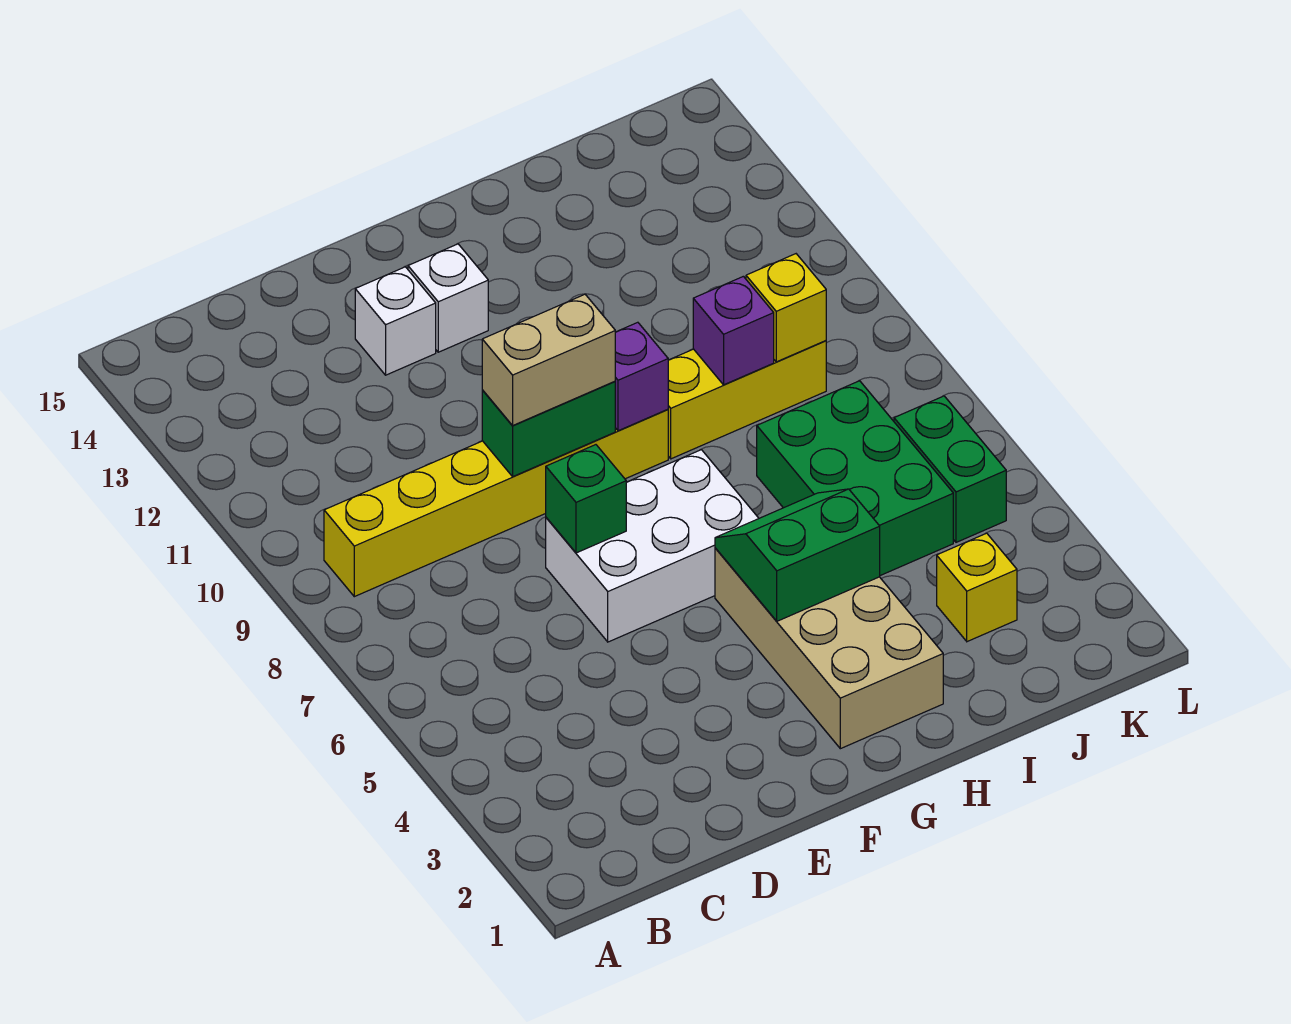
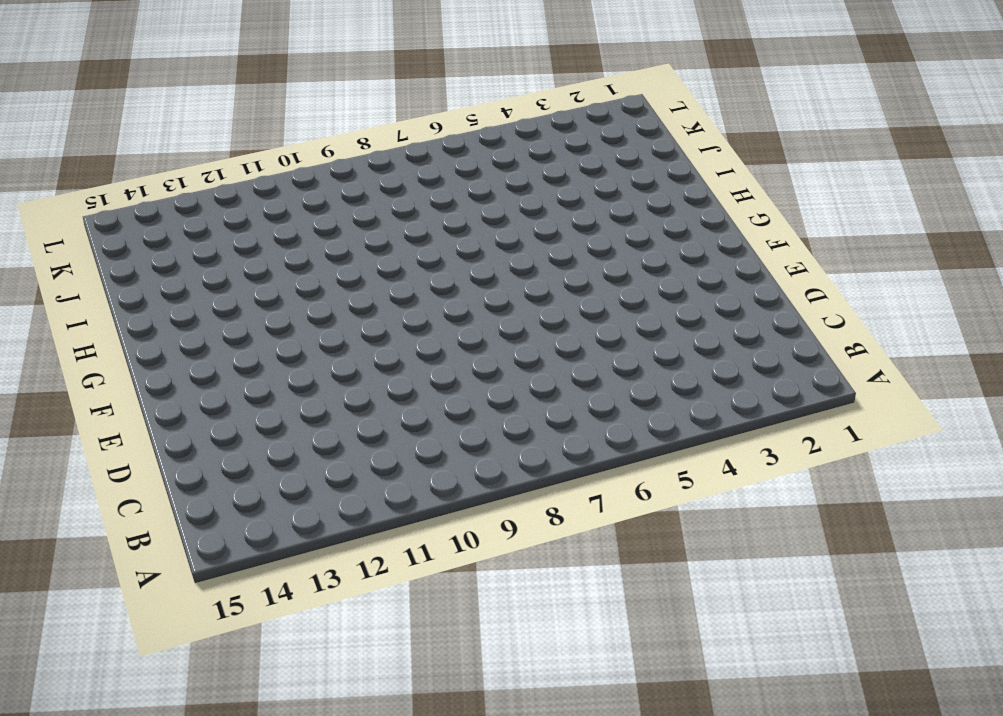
none -> yellow 1x6 brick [324,409,668,597]
none -> white 2x3 brick [546,450,759,642]
none -> white 1x1 brick [355,267,436,375]

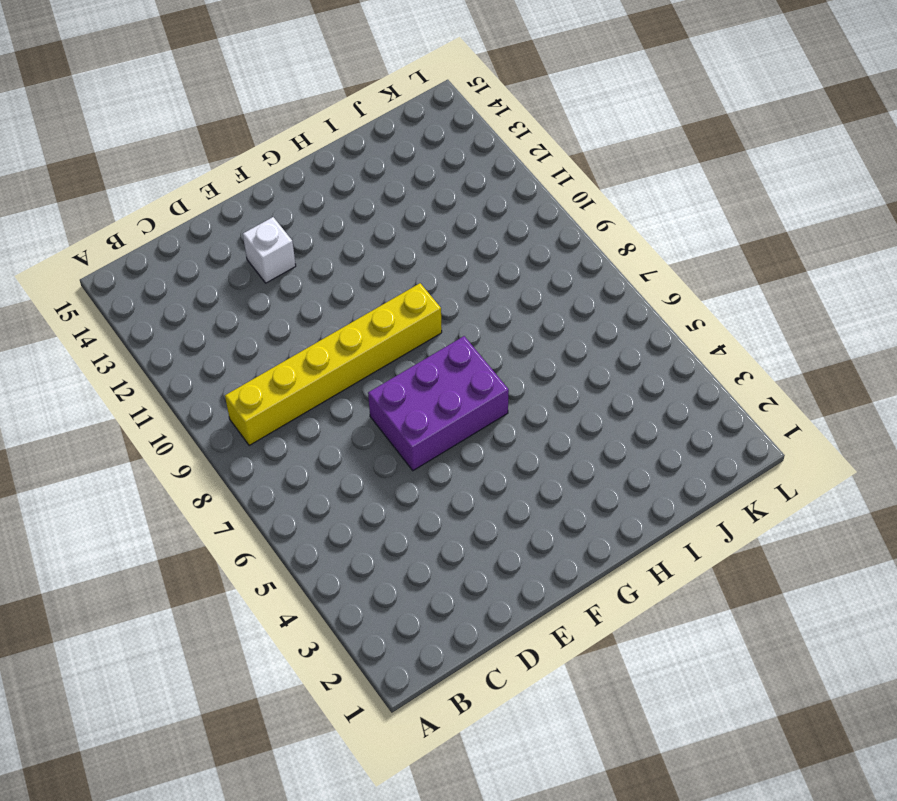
purple 2x3 brick [368,336,509,471] -> white 2x3 brick [546,450,759,642]
none -> white 1x1 brick [408,244,488,352]
none -> tan 2x4 brick [715,548,943,749]
none -> yellow 1x3 brick [668,341,826,459]

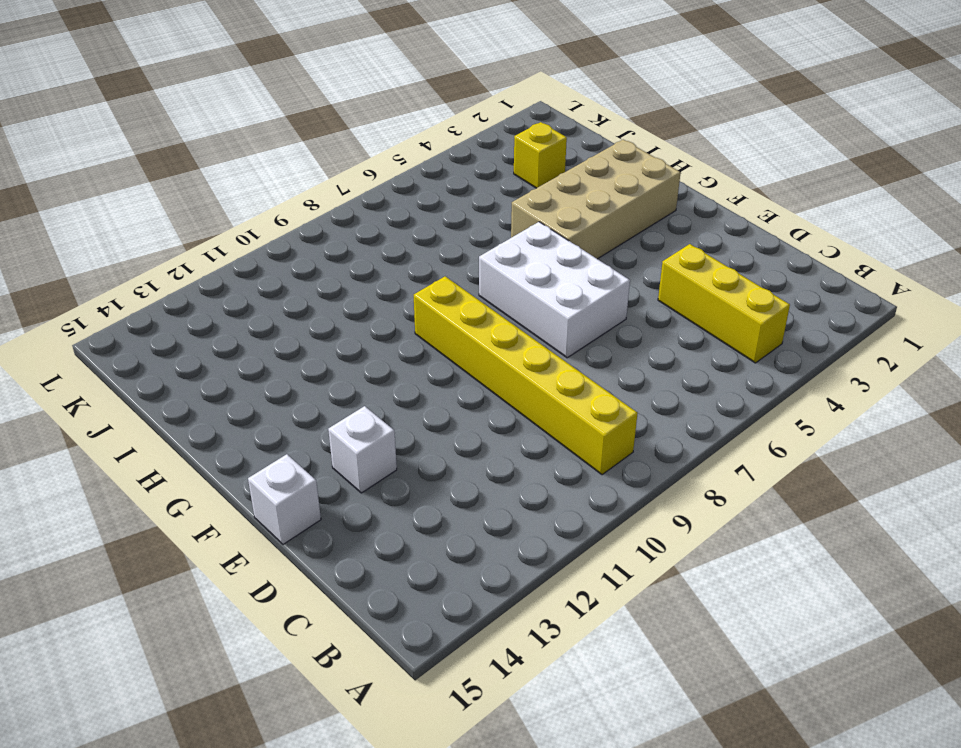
yellow 1x3 brick [658,244,790,363] -> yellow 1x3 brick moved to [668,341,826,459]
white 1x1 brick [248,454,321,544] -> white 1x1 brick moved to [408,244,488,352]
none -> green 2x3 brick [757,381,953,576]
none -> green 1x2 brick [894,396,1006,542]
none -> green 1x1 brick [546,445,626,553]

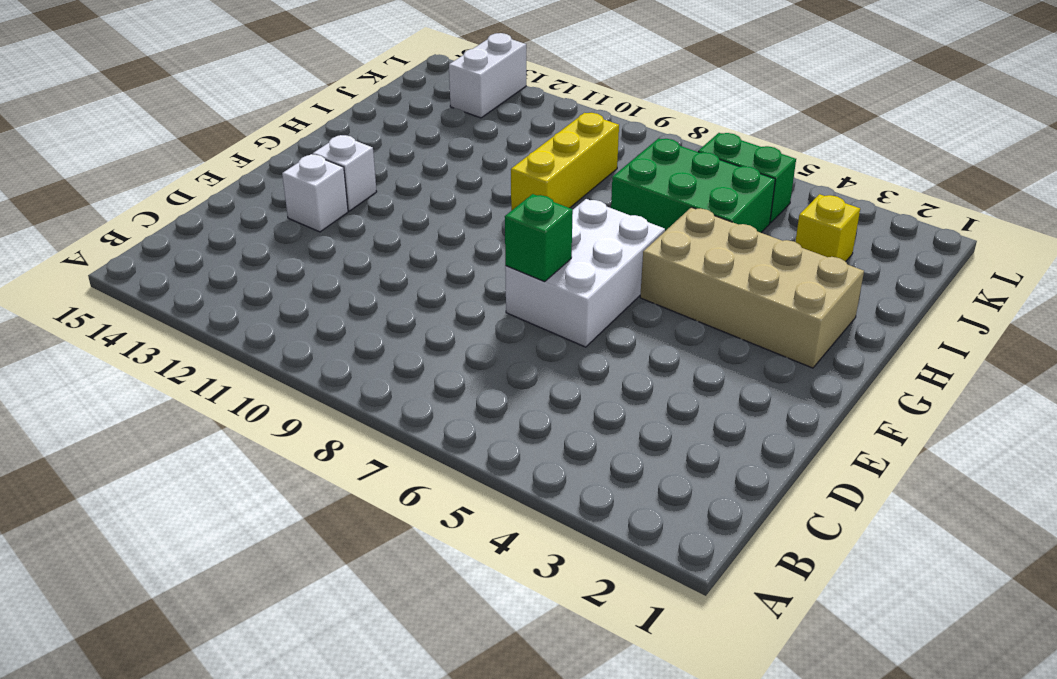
white 1x2 brick [449,33,526,118] -> none
none -> yellow 1x6 brick [324,409,668,597]
none -> green 1x2 brick [482,381,615,476]
none -> green 2x2 slope [715,489,880,621]

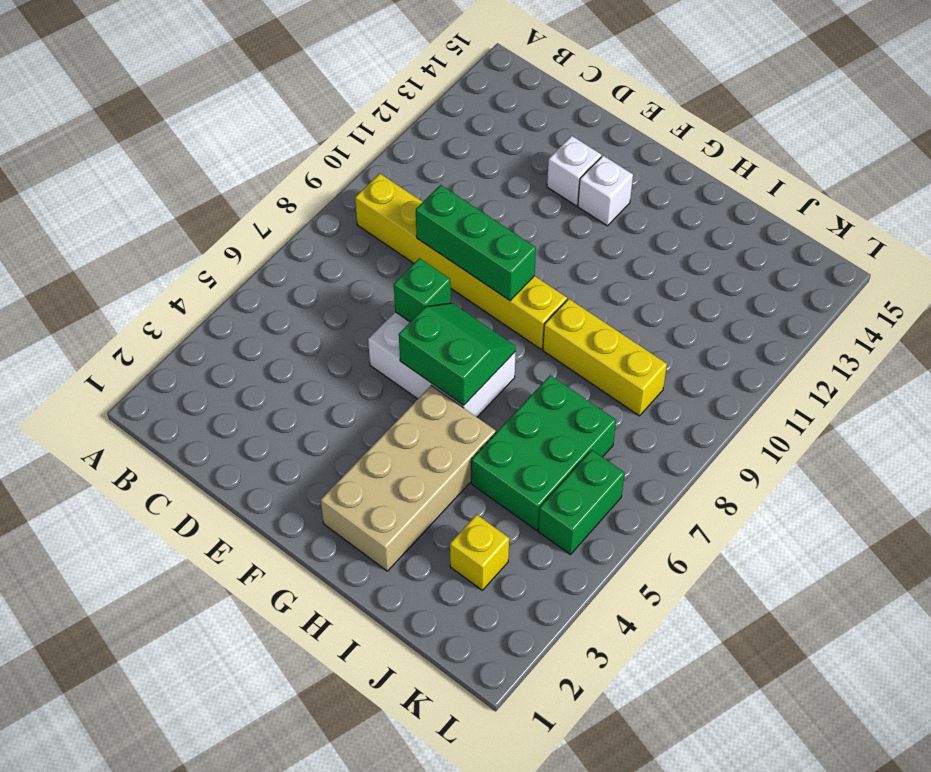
green 1x3 brick [416,185,536,300] -> green 1x2 brick [482,381,615,476]
green 2x2 slope [399,303,516,405] -> green 2x2 slope moved to [715,489,880,621]
none -> purple 1x1 brick [615,322,668,431]
none -> purple 1x1 brick [693,276,774,385]
none -> yellow 1x1 brick [746,254,826,362]

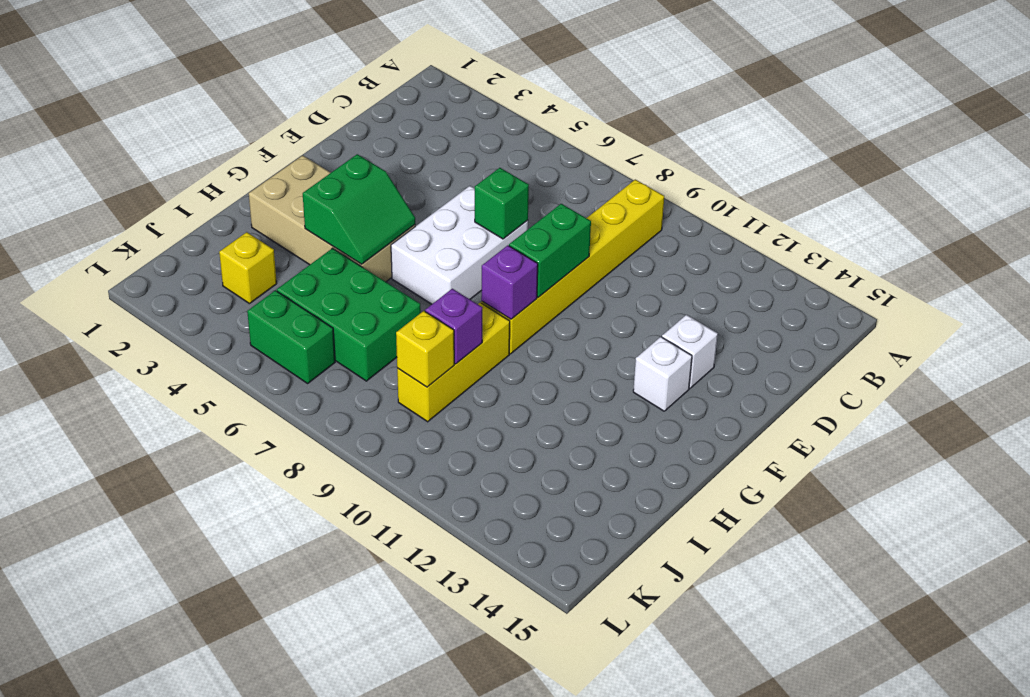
none -> tan 1x2 brick [482,294,615,425]

